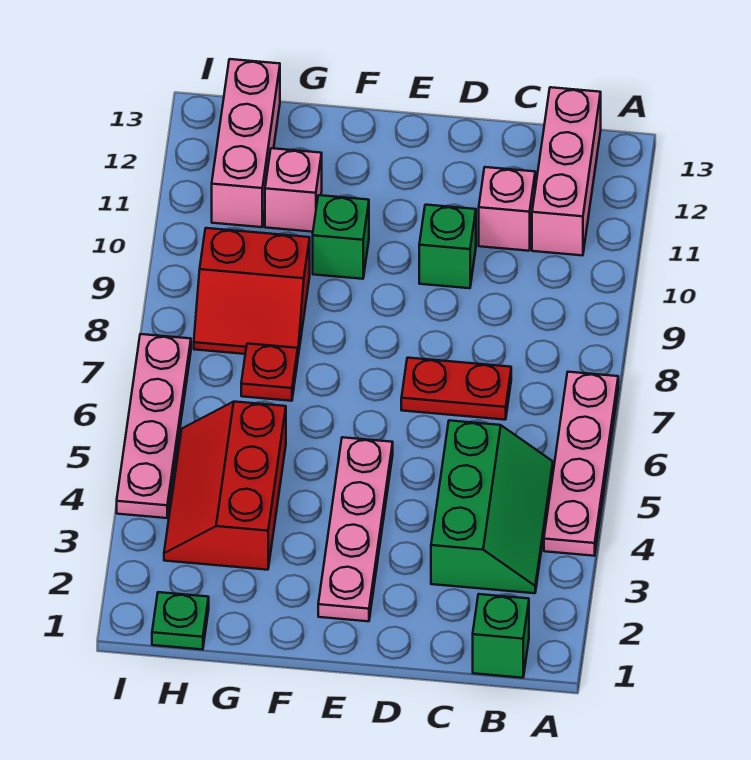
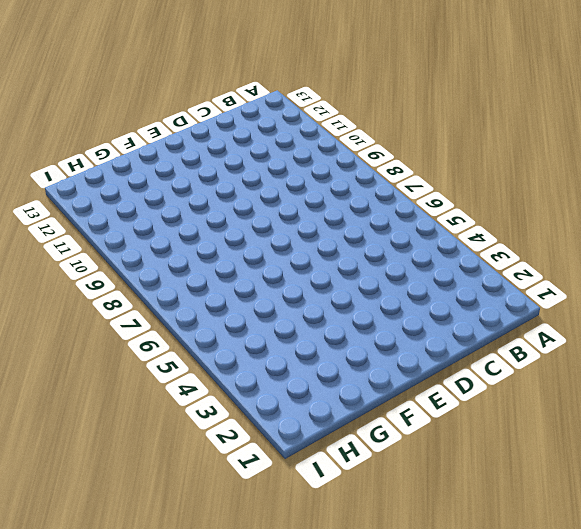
none -> pink 1x4 plate [544,372,618,556]
none -> green 1x1 brick [473,594,529,678]
none -> green 2x3 slope [431,420,553,593]

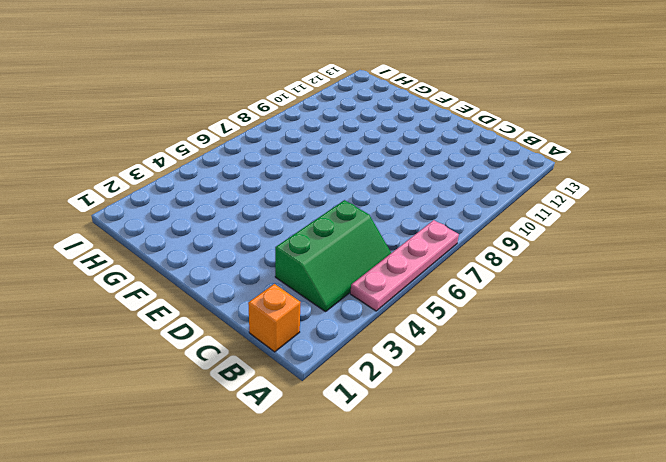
orange 1x1 brick [248,284,301,352] -> green 1x1 brick [473,594,529,678]
none -> pink 1x3 brick [532,87,601,255]
none -> red 1x2 plate [401,358,511,420]
none -> pink 1x1 brick [479,167,535,251]

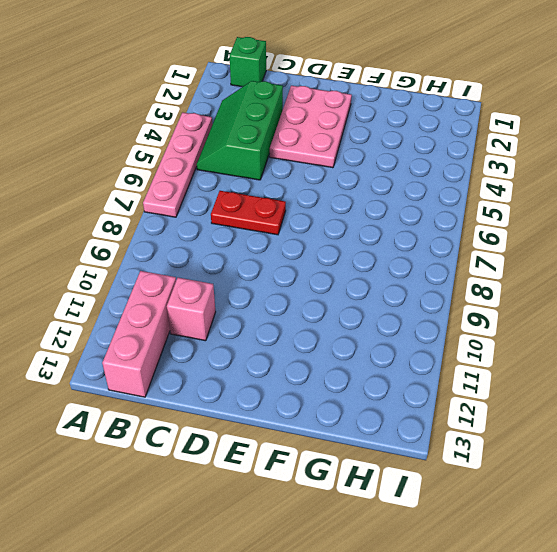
pink 2x3 plate [270,86,352,168] -> pink 1x4 plate [318,437,393,621]
none -> green 1x1 brick [419,205,476,288]
none -> green 1x1 brick [313,195,369,279]
none -> red 2x3 slope [164,402,286,570]

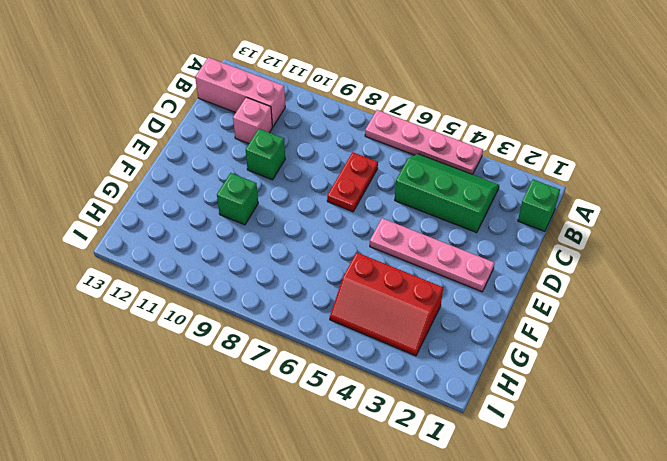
none -> red 1x1 plate [241,344,298,401]
none -> red 2x2 slope [194,228,310,355]
none -> pink 1x1 brick [265,148,322,232]

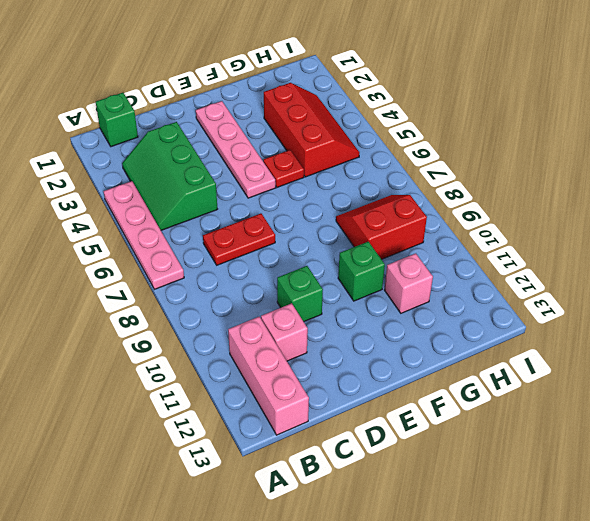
red 1x1 plate [263,150,304,187] -> red 1x1 plate moved to [241,344,298,401]
none -> green 1x1 plate [152,592,209,650]
none -> pink 1x3 brick [212,59,280,227]
none -> pink 1x4 plate [117,334,191,518]

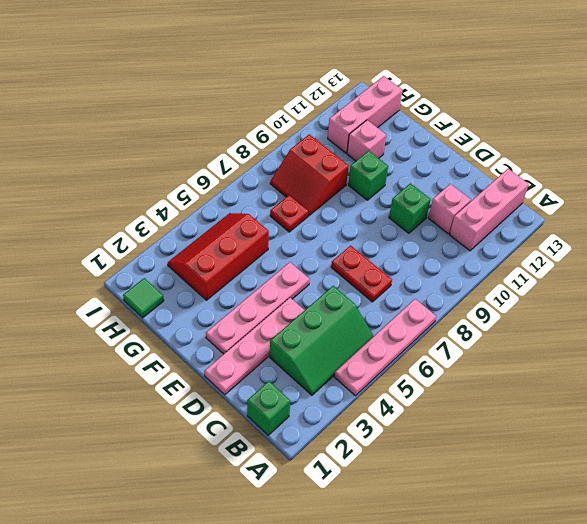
pink 1x4 plate [204,298,305,395] -> pink 1x4 plate moved to [117,334,191,518]
green 1x1 tile [123,278,164,318] -> green 1x1 plate [152,592,209,650]

